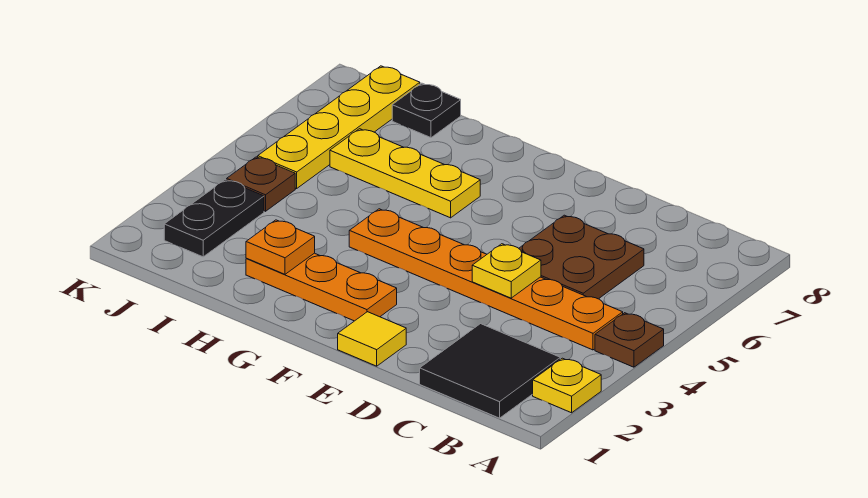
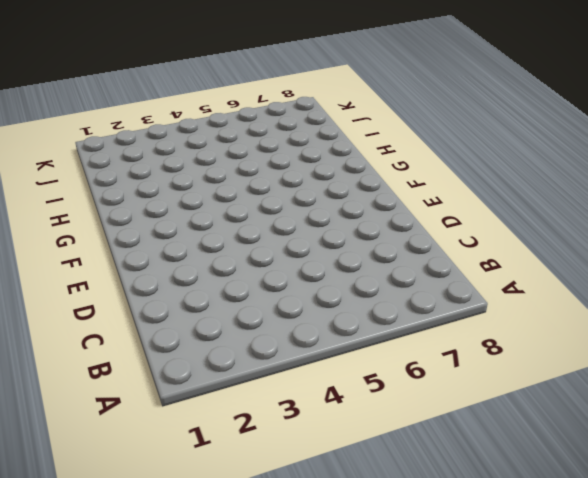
none -> yellow 1x1 plate [533,358,601,413]
none -> brown 1x1 plate [595,313,664,367]
none -> black 2x2 tile [420,324,560,418]

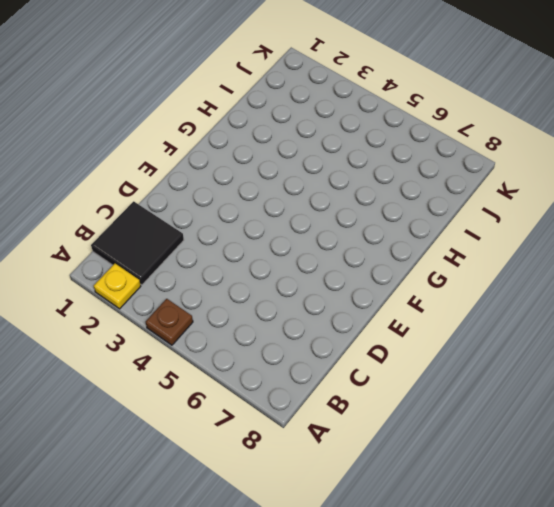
none -> orange 1x6 plate [349,209,623,350]
none -> brown 2x2 plate [519,215,644,299]
none -> yellow 1x1 tile [338,312,406,366]

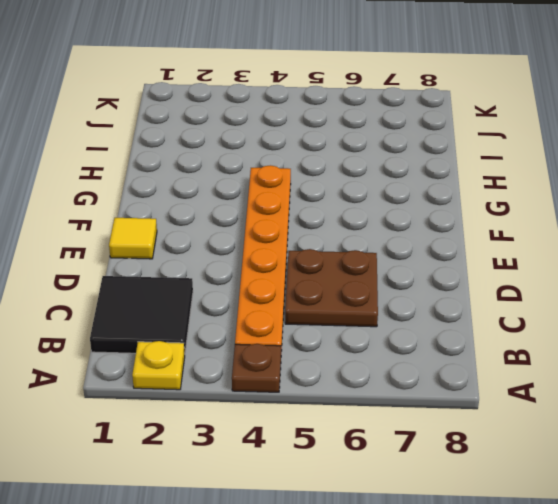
none -> orange 1x3 plate [246,253,397,321]
none -> yellow 1x3 plate [330,129,480,218]
none -> black 1x1 plate [392,83,461,138]

